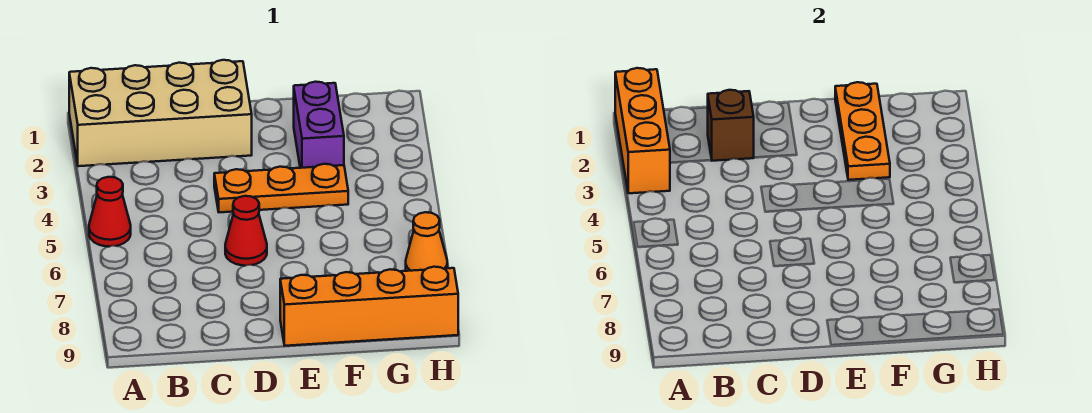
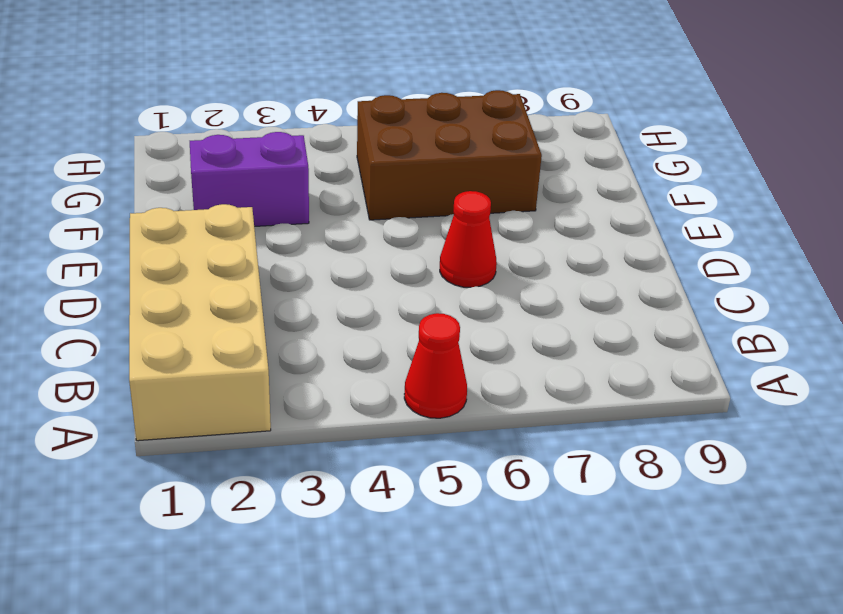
brown 2x3 brick [357,90,542,220] -> none
none -> orange 1x3 plate [214,164,348,212]
none -> orange 1x4 brick [280,267,458,346]

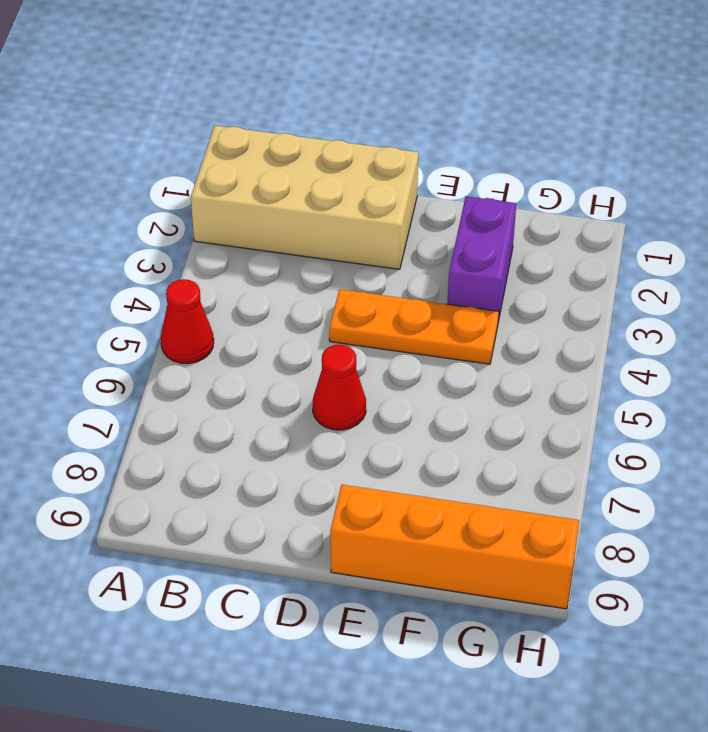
none -> orange 1x1 cone [406,212,447,271]
none -> orange 1x3 brick [615,68,670,193]

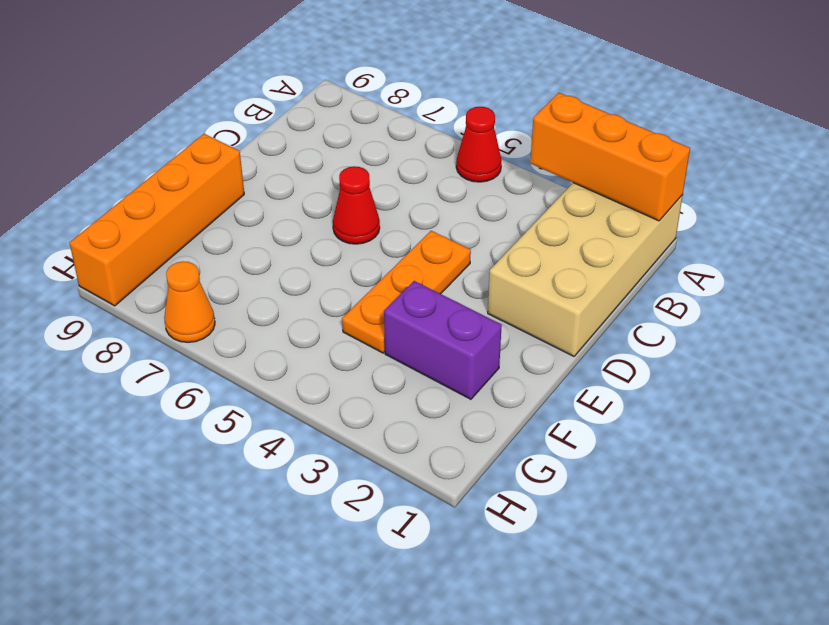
none -> brown 1x1 brick [708,90,754,161]
none -> orange 1x3 plate [835,82,890,180]

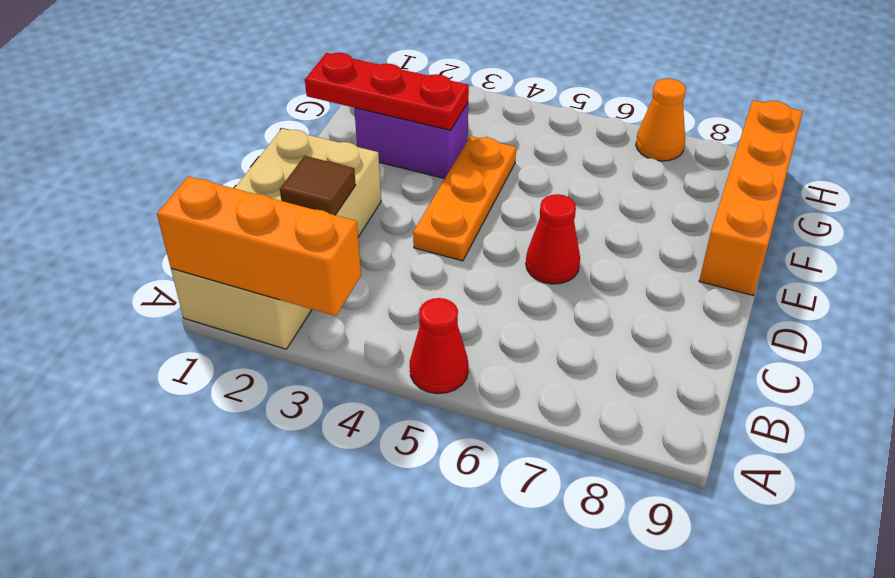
brown 1x1 tile [280,156,356,215] -> brown 1x1 brick [708,90,754,161]
red 1x3 plate [305,53,469,130] -> orange 1x3 plate [835,82,890,180]

